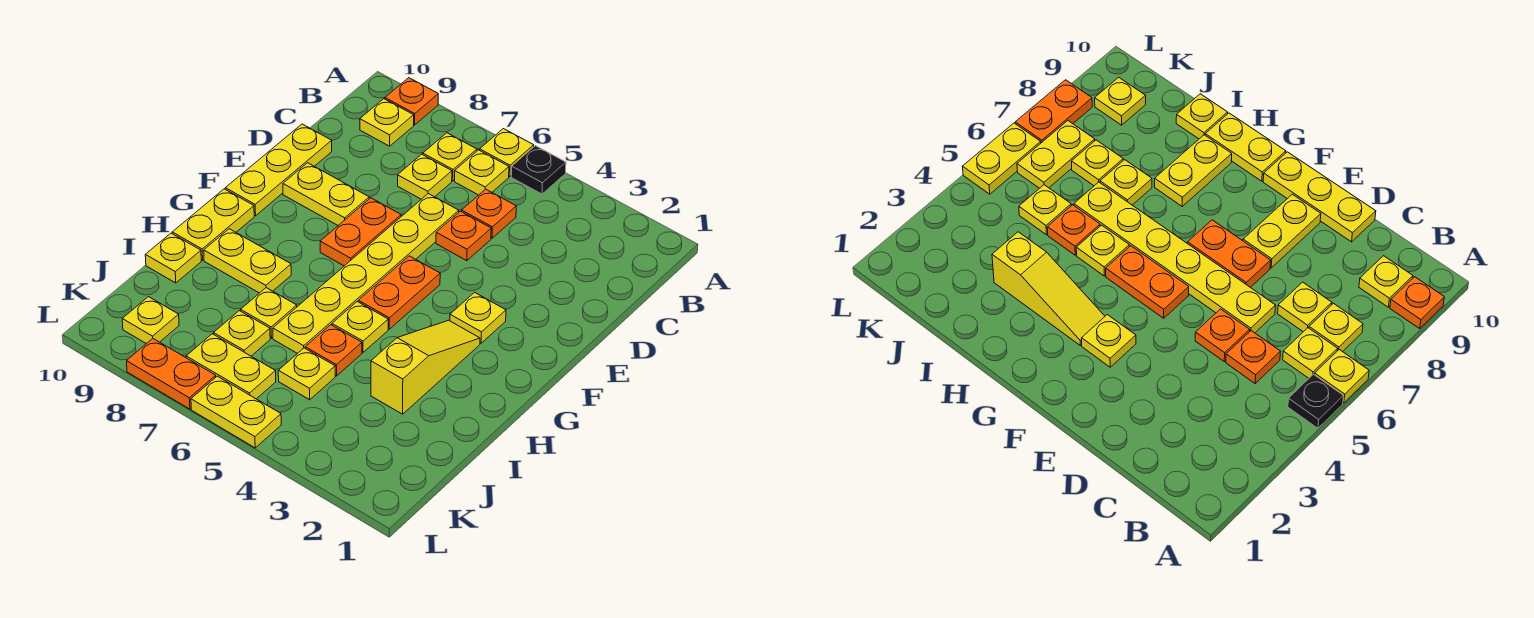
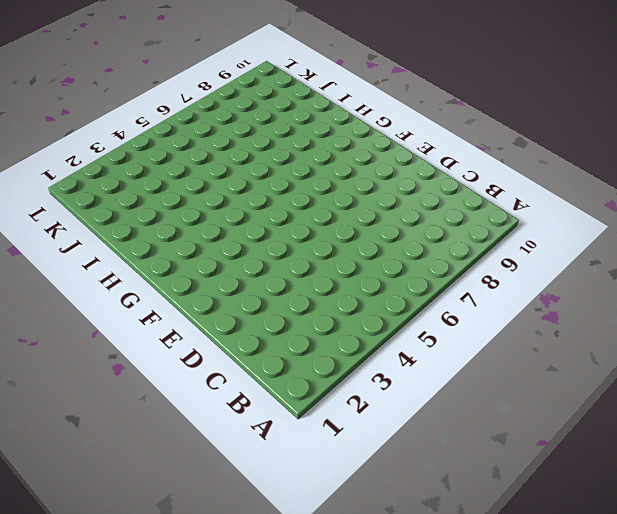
none -> black 1x1 plate [511,146,566,194]
none -> yellow 1x1 plate [480,129,534,177]
none -> orange 1x1 plate [385,78,438,125]

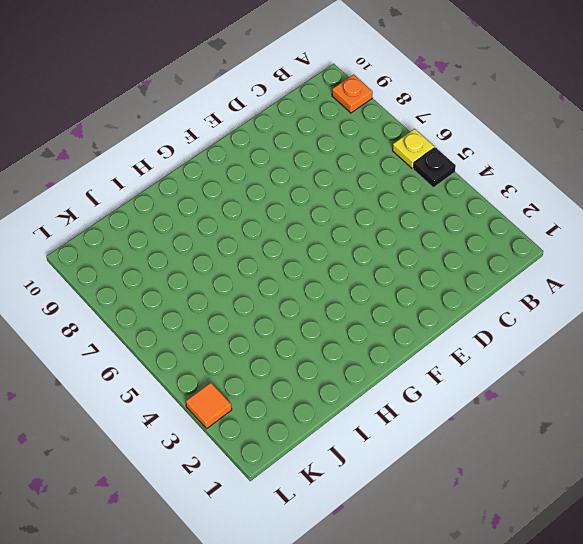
orange 1x1 tile [186,383,232,429] -> none
none -> yellow 1x1 plate [455,150,509,195]
none -> yellow 1x1 plate [423,133,477,181]
none -> yellow 1x1 plate [360,99,414,146]

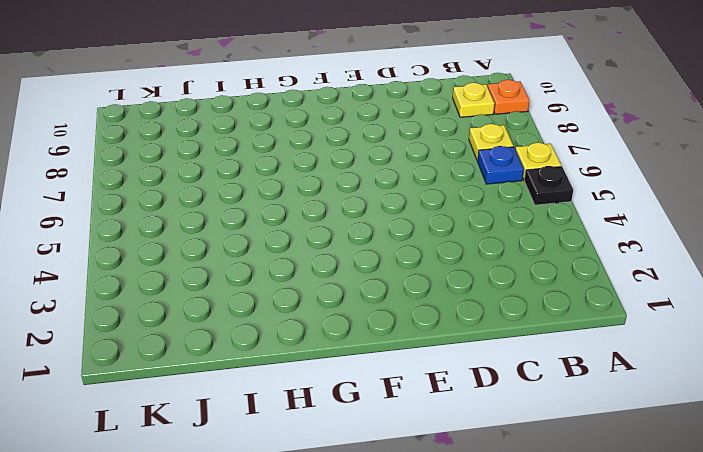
blue 1x1 plate [478,146,524,184] -> yellow 1x1 plate [455,150,509,195]
none -> orange 1x1 plate [462,189,516,238]
none -> yellow 1x1 plate [398,154,452,199]
none -> orange 1x1 plate [436,211,491,261]

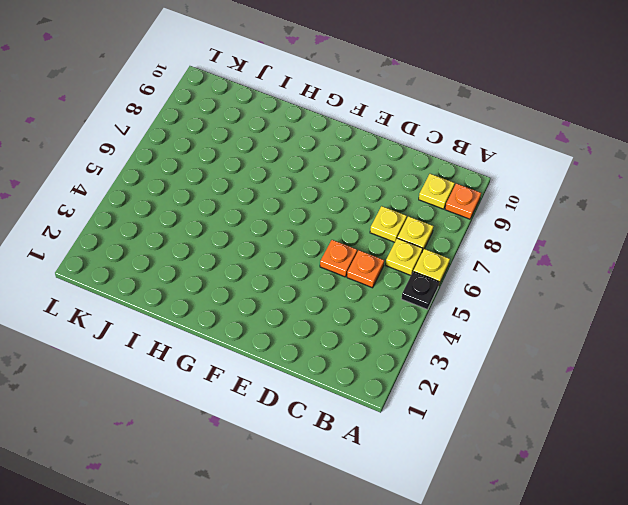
none -> yellow 1x6 plate [273,194,459,354]
none -> yellow 1x3 plate [225,124,332,216]
none -> orange 1x2 plate [320,198,401,266]

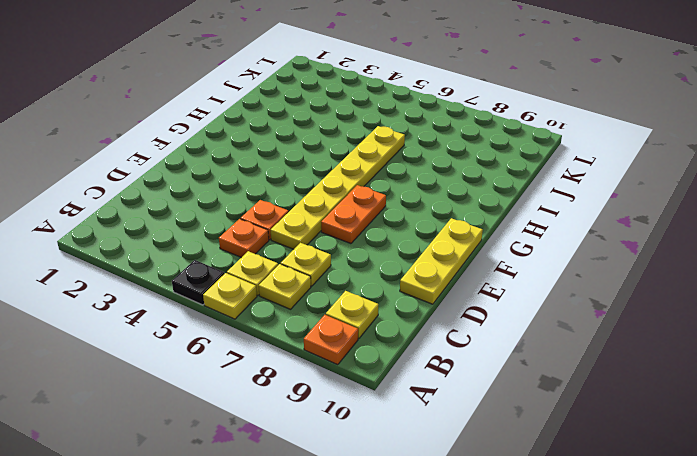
none -> yellow 1x2 plate [283,163,369,225]
none -> yellow 1x1 plate [450,292,506,343]
none -> orange 1x2 plate [358,256,440,329]

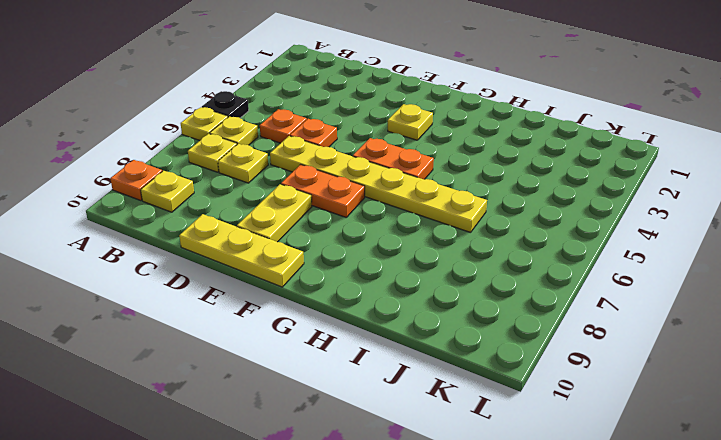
none -> yellow 1x3 slope [371,320,480,414]
none -> yellow 1x2 plate [172,189,254,260]
none -> yellow 1x1 plate [332,302,388,352]

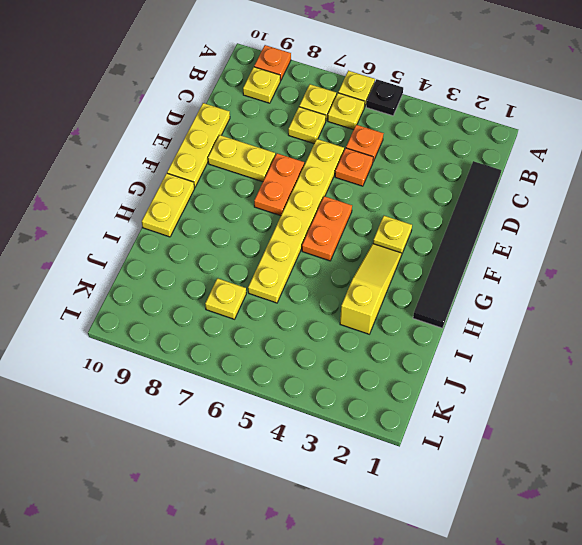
black 1x6 tile [413,161,501,328] -> none
none -> yellow 1x1 plate [332,302,388,352]
none -> yellow 1x2 plate [204,229,291,293]
none -> orange 1x1 plate [305,325,362,376]

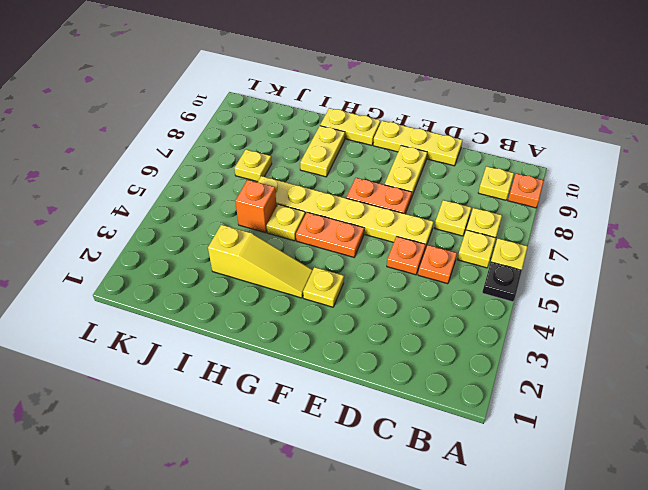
orange 1x1 brick [235,180,277,233] -> orange 1x1 plate [305,325,362,376]
none -> yellow 1x1 plate [241,288,297,338]
none -> yellow 1x1 plate [145,233,201,283]
none -> yellow 1x1 plate [278,348,335,400]

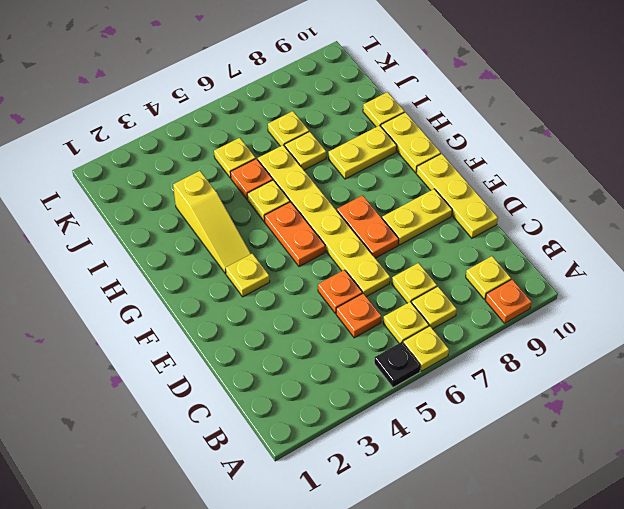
none -> yellow 1x2 plate [186,334,276,399]
none -> yellow 1x1 plate [122,297,179,344]
none -> yellow 1x2 plate [191,376,281,448]

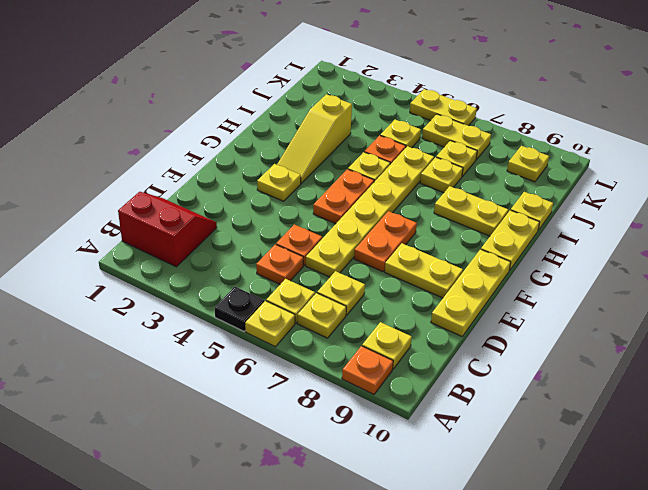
red 2x2 slope [118,192,217,267] -> none
none -> orange 1x2 plate [127,339,216,409]

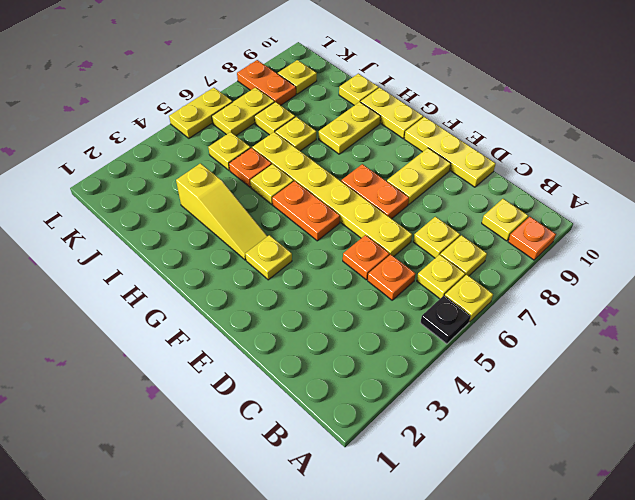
orange 1x2 plate [237,60,296,105] -> orange 1x2 plate turned to [127,339,216,409]

